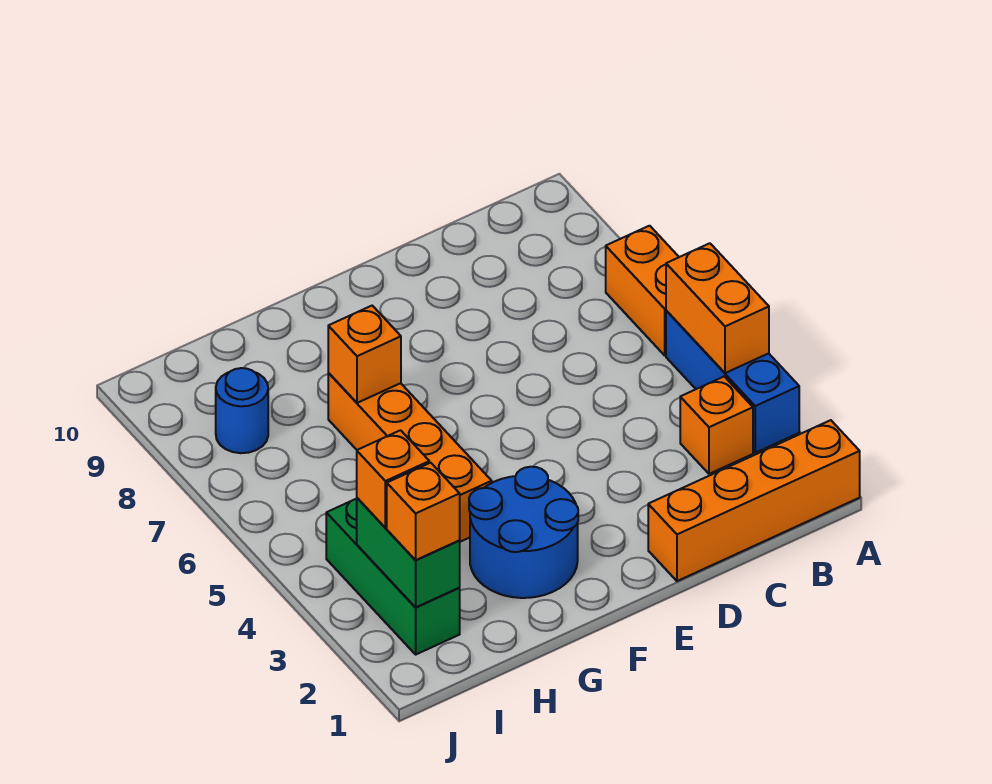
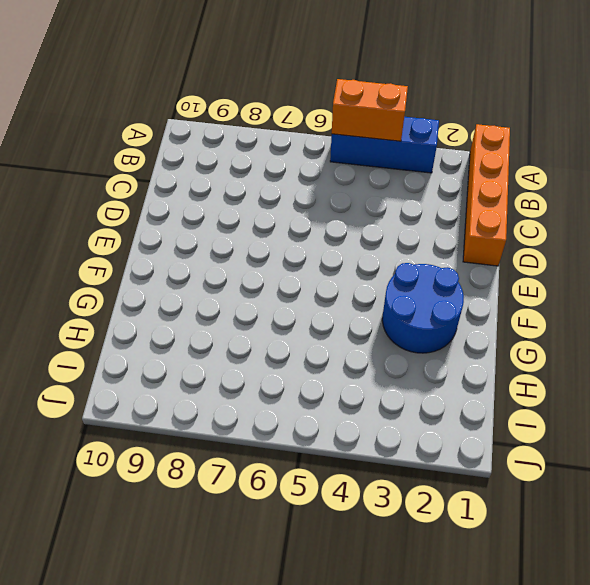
none -> orange 1x2 brick [606,226,679,355]
none -> orange 1x1 brick [680,377,753,474]
none -> orange 1x4 brick [328,373,492,542]

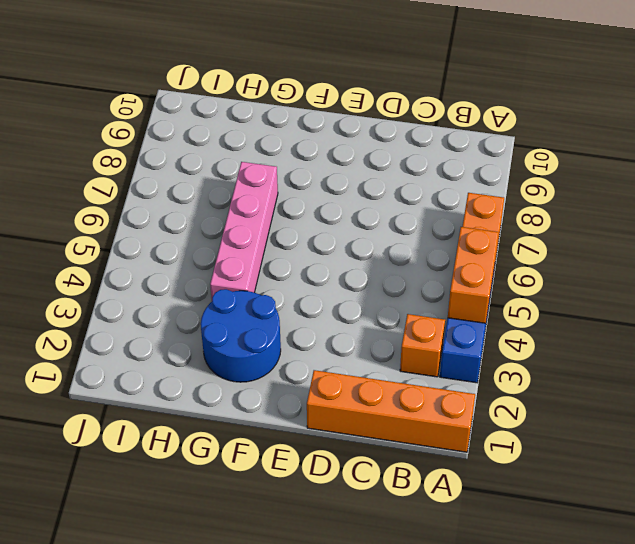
pink 1x4 brick [210,162,278,298] -> orange 1x4 brick [328,373,492,542]
none -> green 1x3 brick [326,499,460,654]
none -> blue 1x1 round brick [216,368,268,453]
none -> orange 1x1 brick [328,306,401,403]

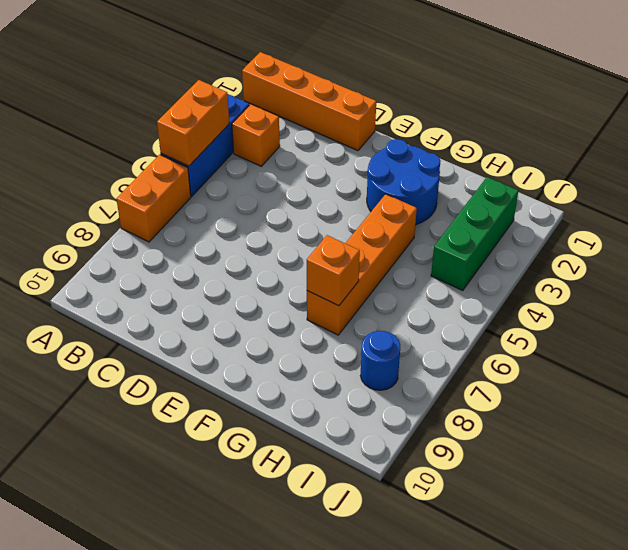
none -> green 1x2 brick [357,498,460,607]
none -> orange 1x1 brick [387,463,460,560]
none -> orange 1x1 brick [357,430,429,528]

